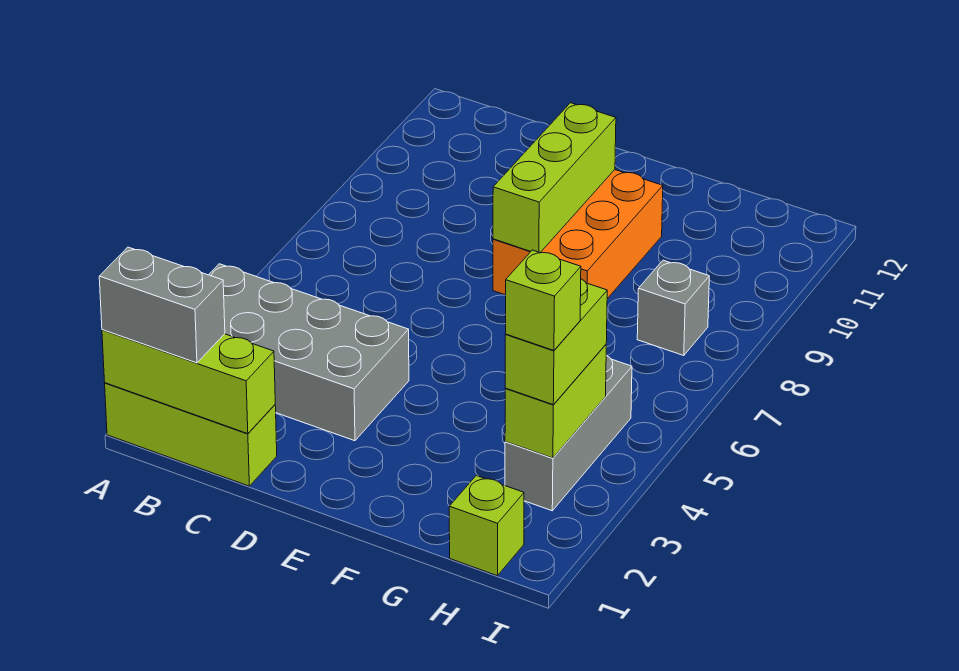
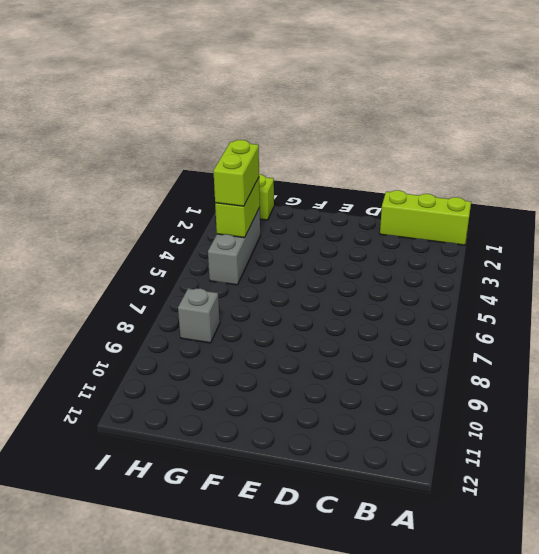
none -> grey 2x4 brick [209,264,409,441]
none -> orange 2x3 brick [493,170,663,299]
none -> lime 1x3 brick [102,330,275,434]

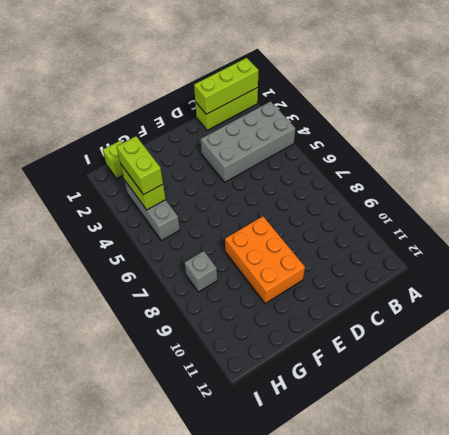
none -> lime 1x3 brick [493,103,616,252]
none -> grey 1x2 brick [99,247,225,363]
none -> lime 1x1 brick [506,250,581,350]

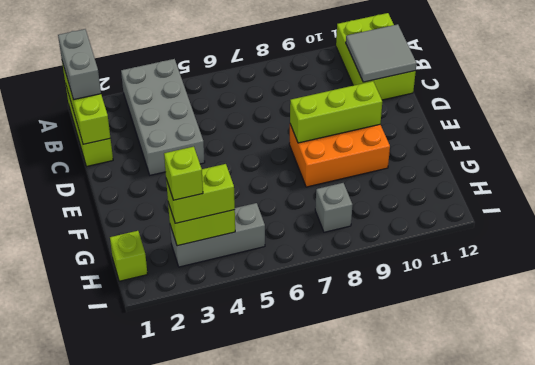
lime 2x3 brick [336,13,416,100] -> none
grey 2x2 tile [346,24,417,82] -> none

